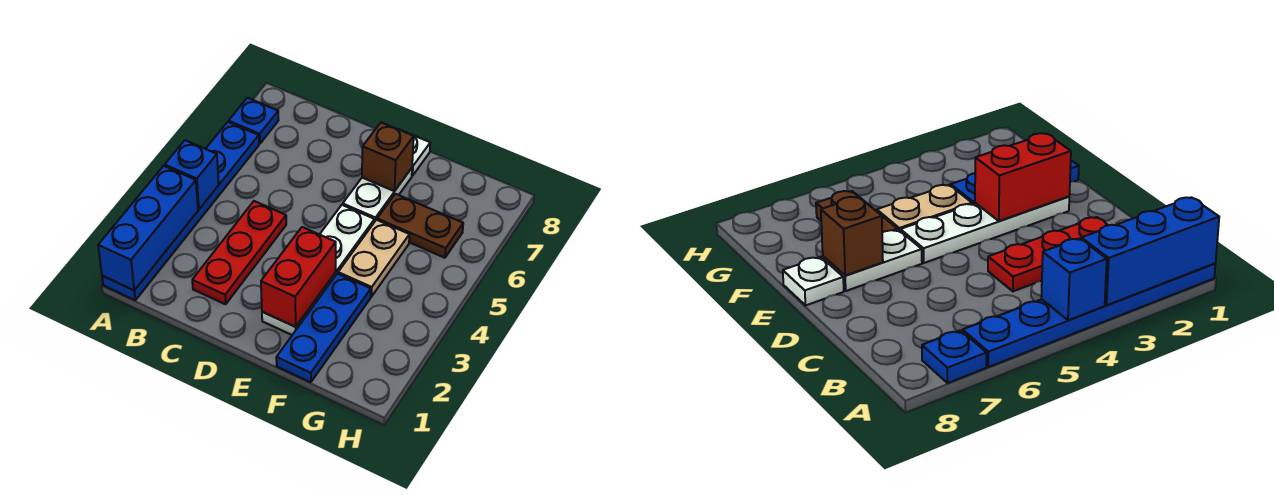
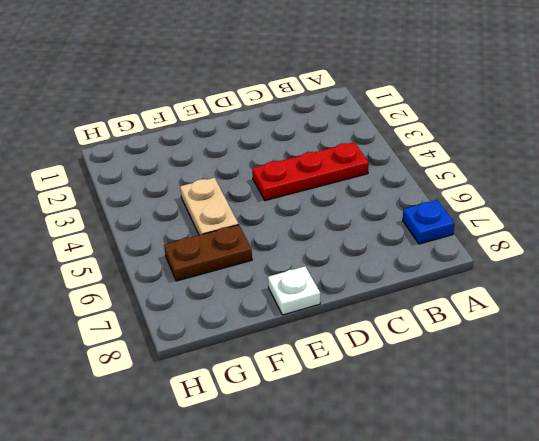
red 1x3 plate [252,142,369,201] -> red 1x3 plate turned to [192,201,286,304]
none -> blue 1x6 plate [102,122,259,300]
none -> white 1x4 plate [262,205,375,335]
none -> white 1x2 plate [343,168,412,221]

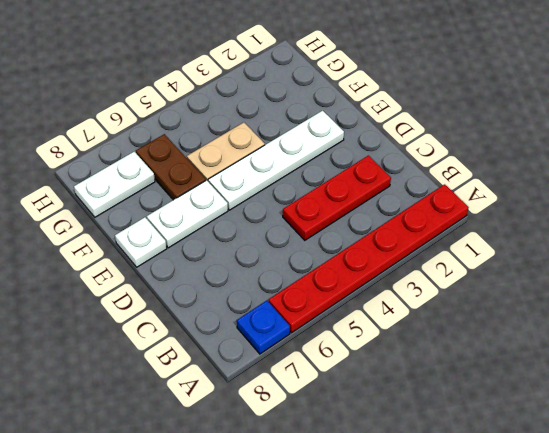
red 1x6 plate [269,184,469,333] -> blue 1x6 plate [102,122,259,300]
white 1x2 plate [74,152,155,217] -> none
none -> blue 1x3 plate [276,274,371,382]
none -> blue 1x3 brick [98,166,198,290]
none -> blue 1x1 brick [165,140,219,209]

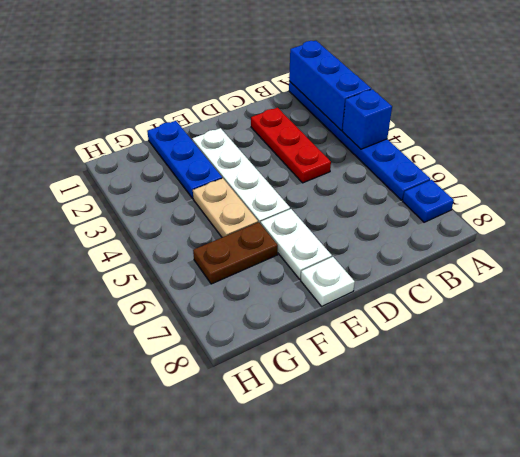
none -> red 1x2 brick [261,227,336,327]
none -> brown 1x1 brick [362,122,414,191]

